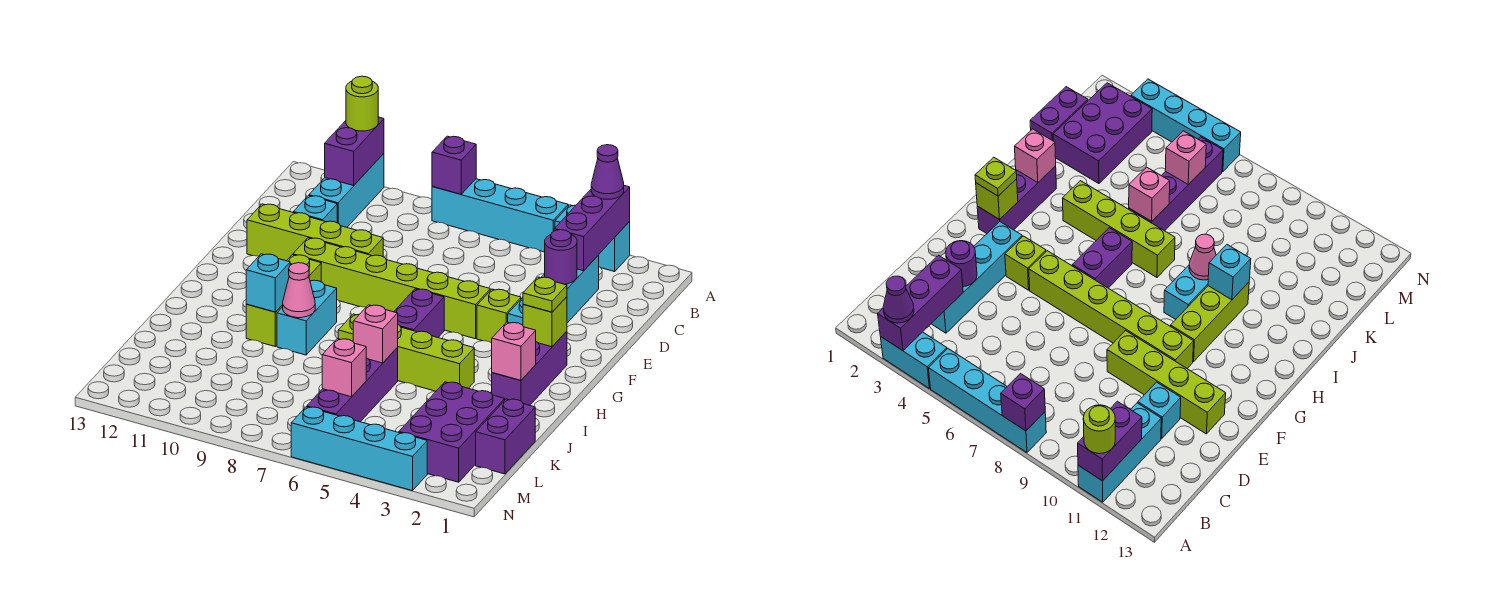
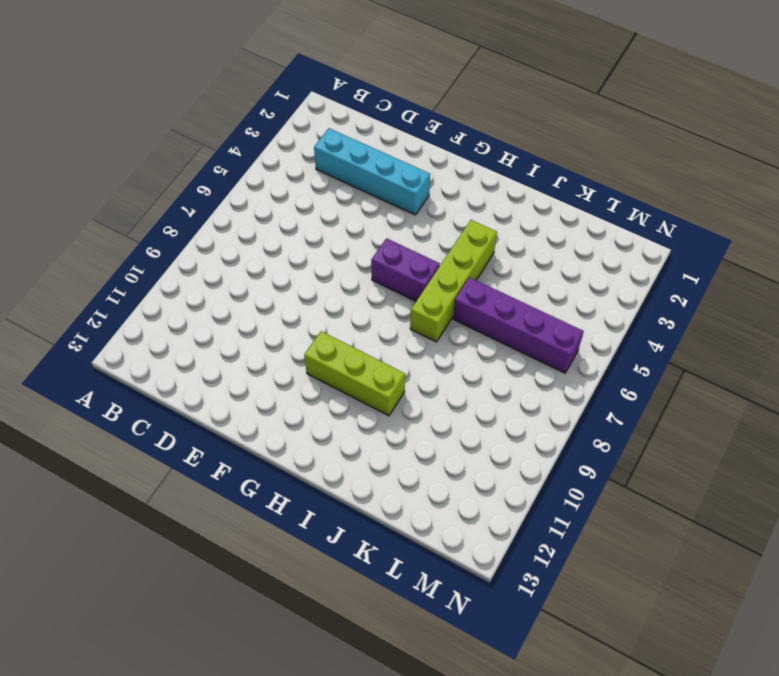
none -> cyan 1x2 brick [555,205,630,272]
none -> cyan 1x4 brick [432,179,568,252]
none -> cyan 1x3 brick [309,154,384,227]
none -> cyan 1x1 brick [293,196,337,223]

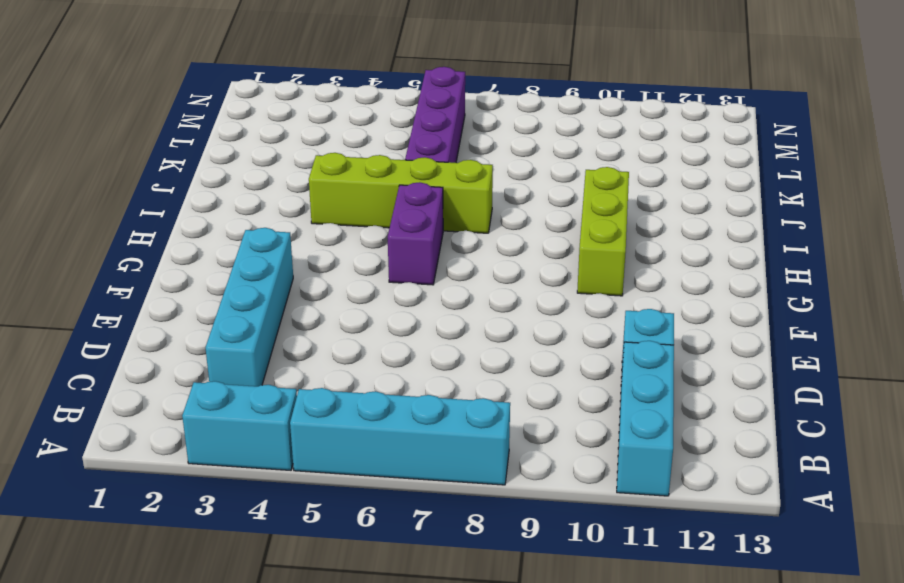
none -> lime 1x4 brick [247,204,383,261]
none -> lime 1x1 brick [477,289,521,343]
none -> lime 1x6 brick [293,238,490,339]
none -> purple 1x3 brick [492,331,567,405]

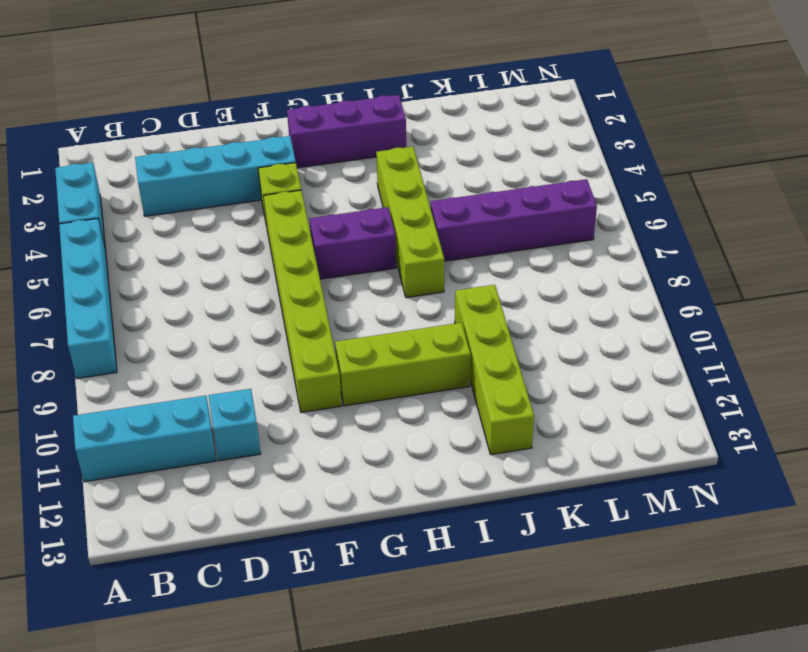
lime 1x4 brick [455,285,534,455] -> lime 1x4 brick moved to [247,204,383,261]
none -> cyan 1x2 brick [277,280,337,355]
none -> purple 1x2 brick [476,399,535,474]
none -> purple 2x3 brick [399,382,505,482]
none -> cyan 1x4 brick [291,407,427,491]

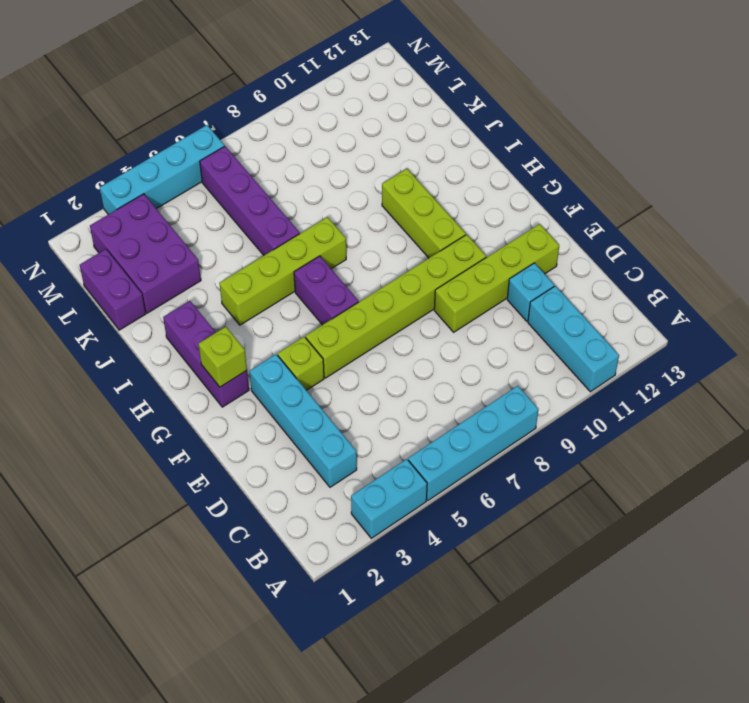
none -> cyan 1x2 brick [277,280,337,355]
none -> purple 1x3 brick [554,186,630,271]
none -> purple 1x1 brick [432,136,476,194]
none -> purple 1x2 brick [325,117,384,186]

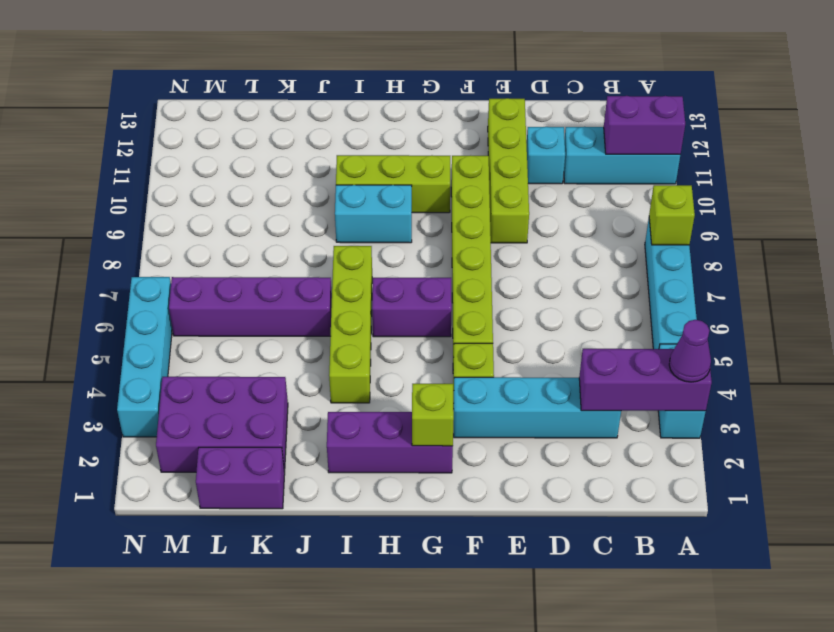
lime 1x1 brick [649,185,695,245] -> purple 1x1 brick [432,136,476,194]
none -> purple 1x1 round brick [545,230,577,284]
none -> pink 1x1 brick [492,322,536,380]
none -> pink 1x1 cone [283,263,315,318]
none -> cyan 1x1 brick [246,254,290,312]

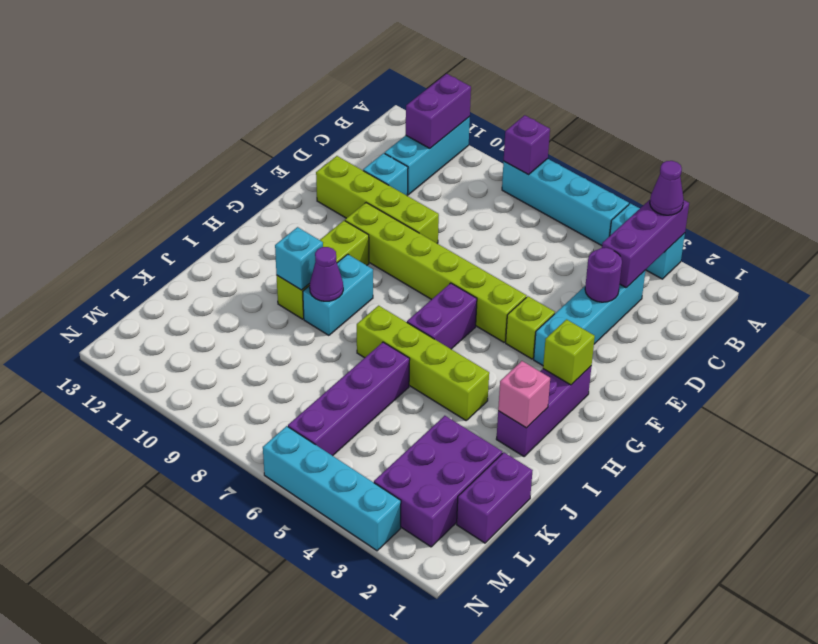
purple 1x1 cone [310,247,343,301] -> pink 1x1 cone [283,263,315,318]
none -> pink 1x1 brick [353,305,398,363]
none -> pink 1x1 brick [322,339,366,397]
none -> lime 1x1 round brick [346,76,378,131]
none -> lime 1x1 plate [523,277,567,312]

